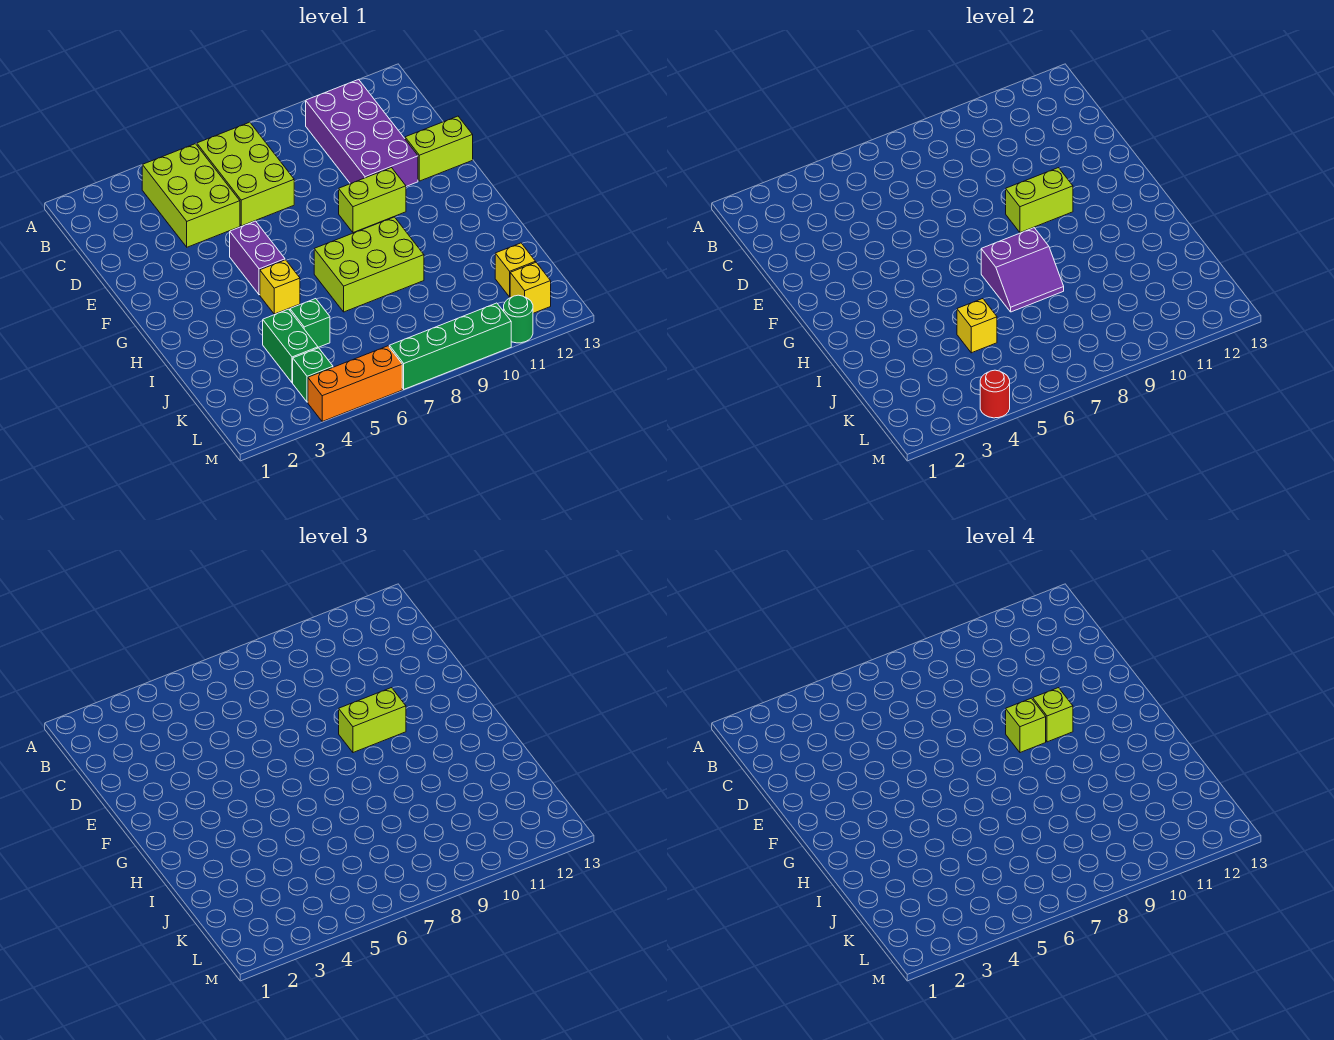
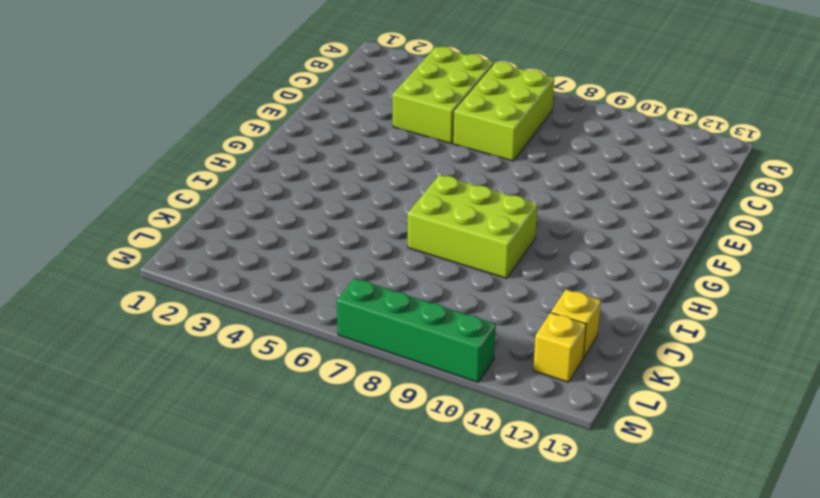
none -> purple 2x4 brick [306,79,418,186]
none -> lime 1x2 brick [405,116,473,181]
none -> purple 1x2 brick [230,221,285,295]

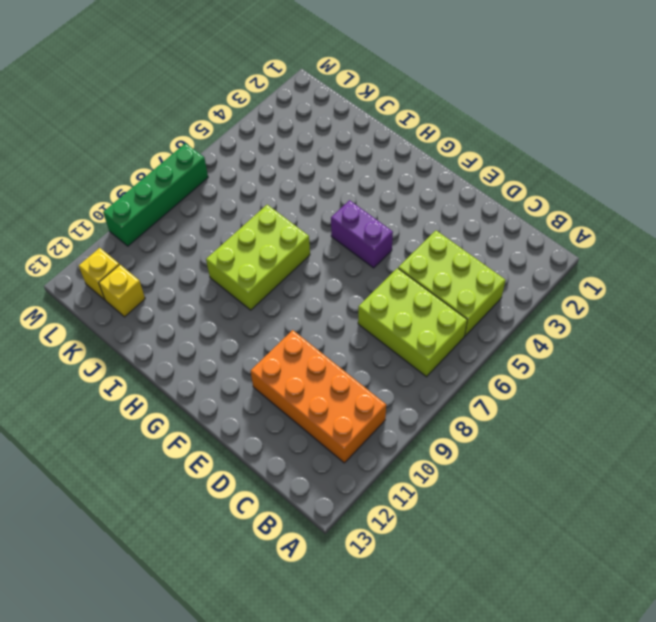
orange 2x4 brick [251,330,386,463] -> purple 2x4 brick [306,79,418,186]
none -> lime 1x2 brick [405,116,473,181]
none -> lime 1x2 brick [339,168,406,233]
none -> yellow 1x1 brick [260,260,300,314]

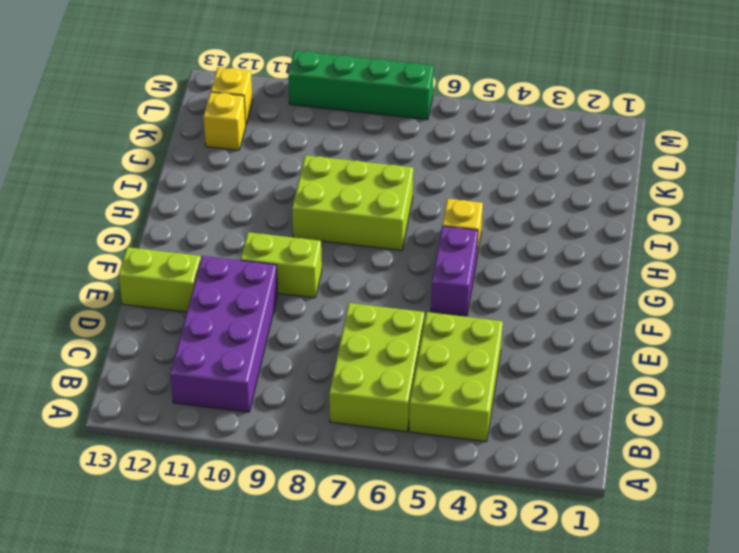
none -> green 1x2 brick [263,309,318,383]
none -> green 1x1 brick [290,299,330,347]
none -> green 1x1 brick [293,348,333,402]

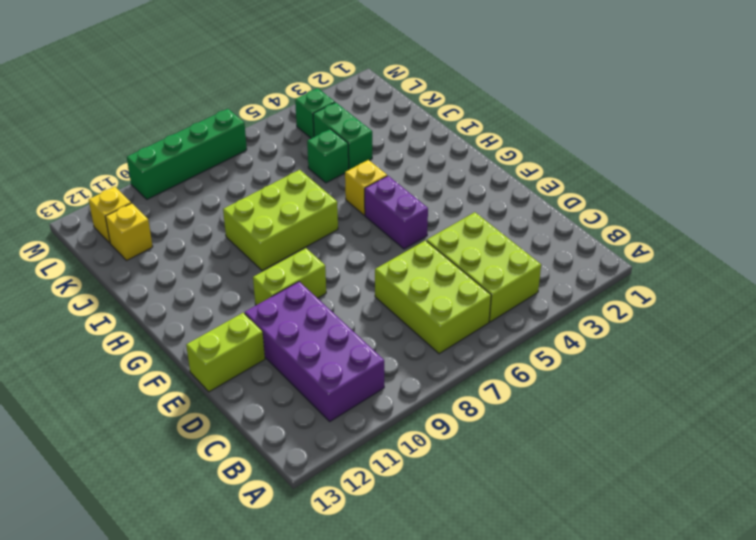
none -> orange 1x3 brick [308,346,402,421]
none -> green 1x1 round brick [504,295,533,343]
none -> lime 1x2 brick [1006,168,1073,233]

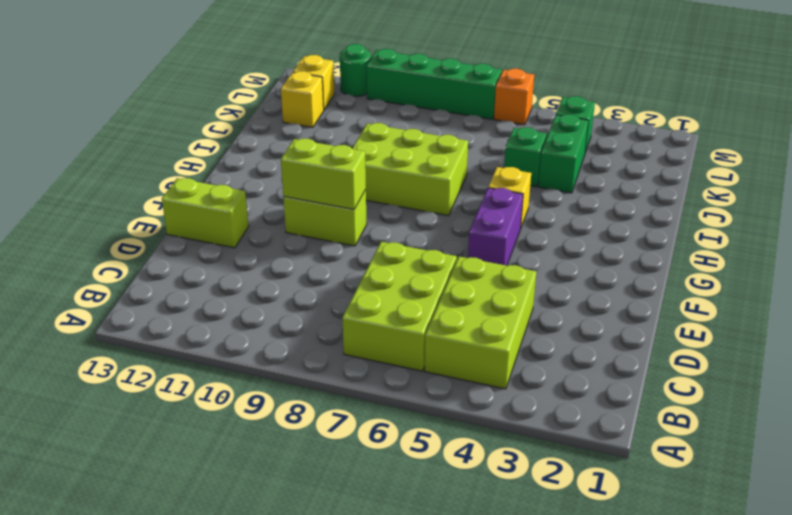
orange 1x1 brick [494,69,534,125] -> orange 1x3 brick [308,346,402,421]
none -> purple 2x4 brick [306,79,418,186]
none -> purple 2x2 slope [981,228,1064,312]
none -> yellow 1x1 brick [957,299,997,353]

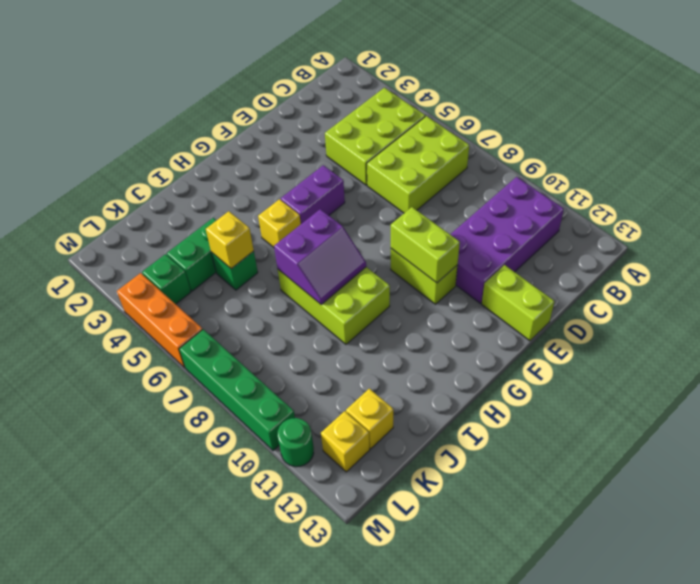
purple 2x2 slope [274,209,366,304] -> purple 2x2 slope turned to [981,228,1064,312]
none -> red 1x1 round brick [980,370,1010,418]
none -> lime 1x2 brick [339,688,406,753]
none -> lime 1x1 brick [1006,698,1046,753]

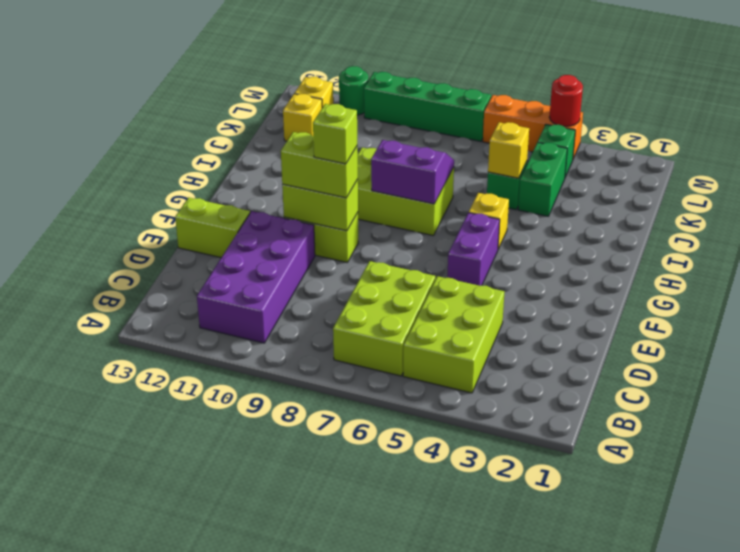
none -> lime 1x1 brick [1033,688,1073,742]

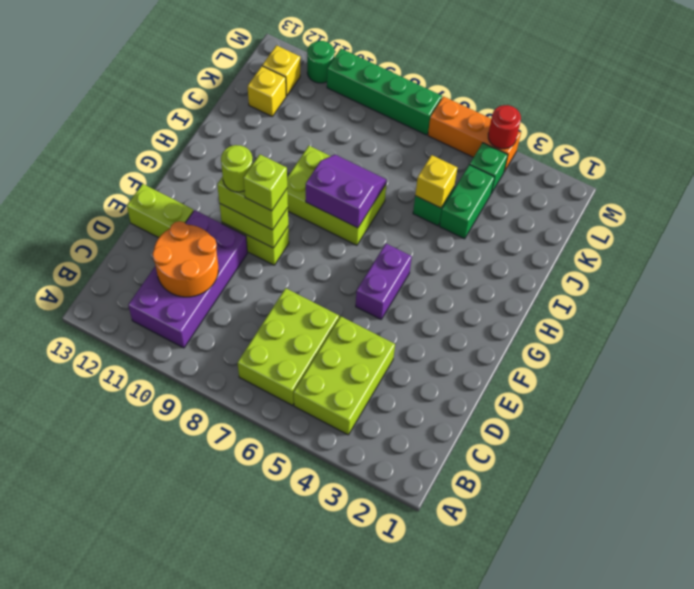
orange 2x2 round brick [152,221,218,297] -> none
lime 1x1 round brick [221,145,253,192] -> lime 1x1 brick [1033,688,1073,742]
none -> yellow 1x1 brick [260,260,300,314]

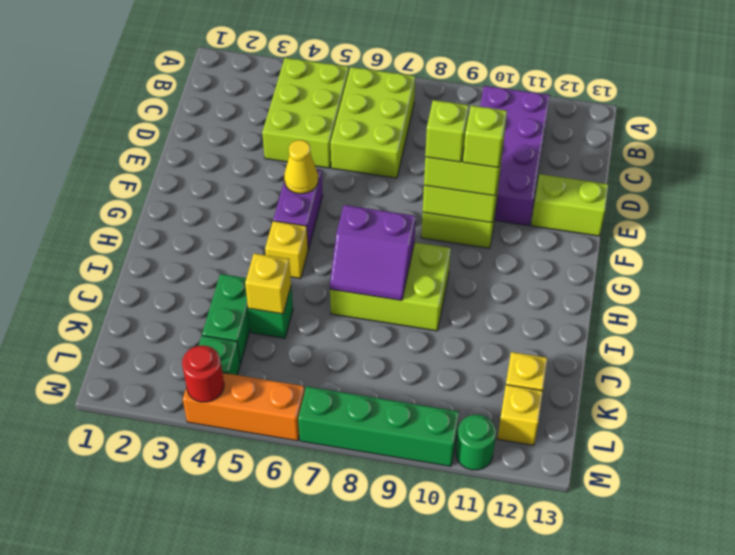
yellow 1x1 cone [284,140,318,194] -> none

